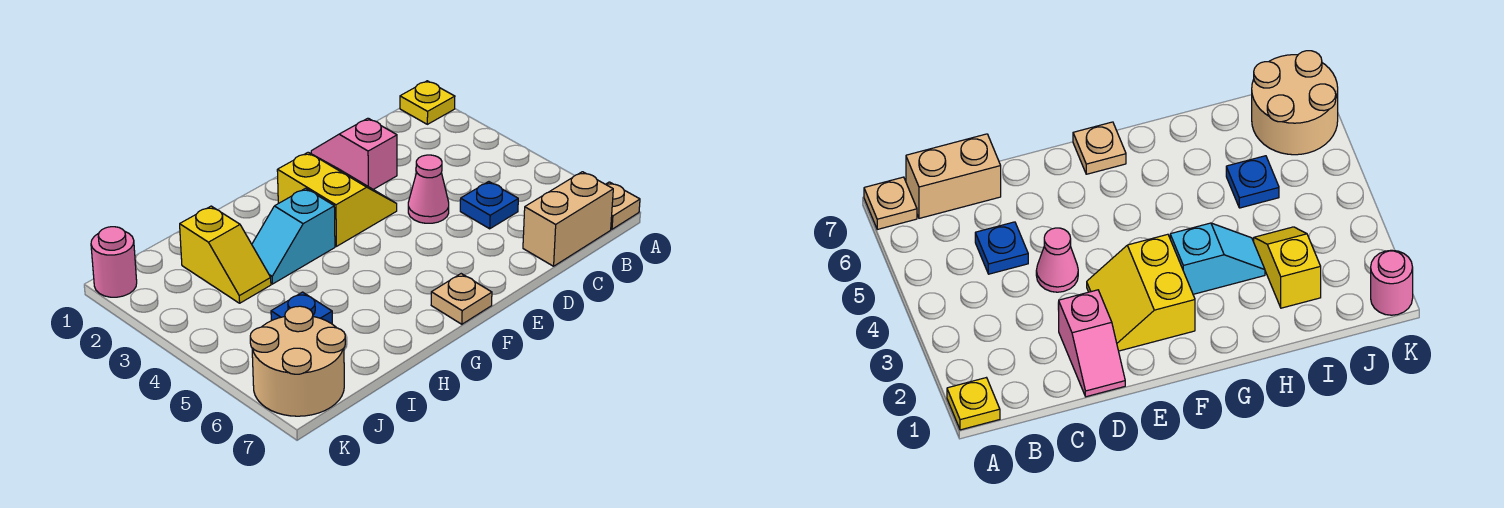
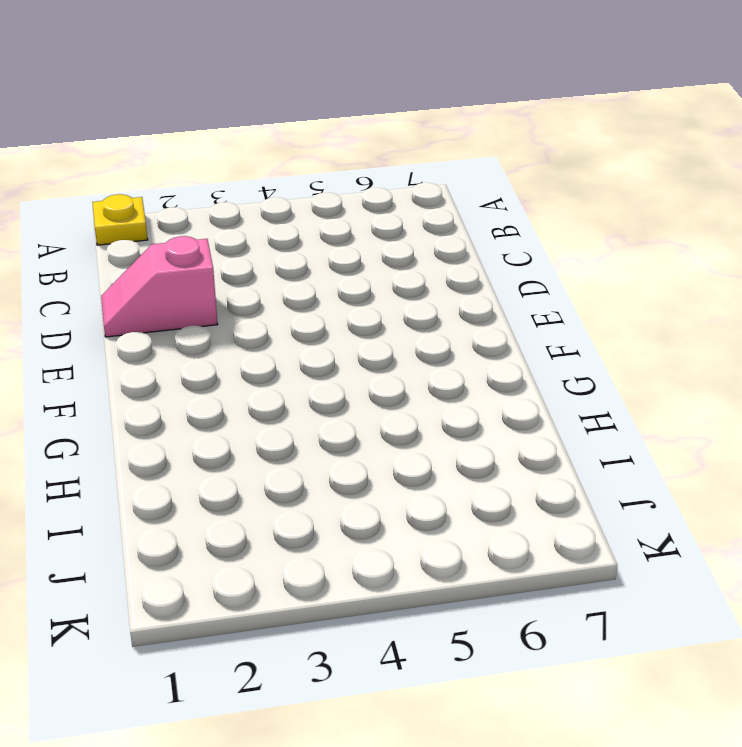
none -> tan 1x1 plate [606,182,640,229]
none -> tan 1x2 brick [523,172,613,266]
none -> blue 1x1 plate [460,182,518,229]

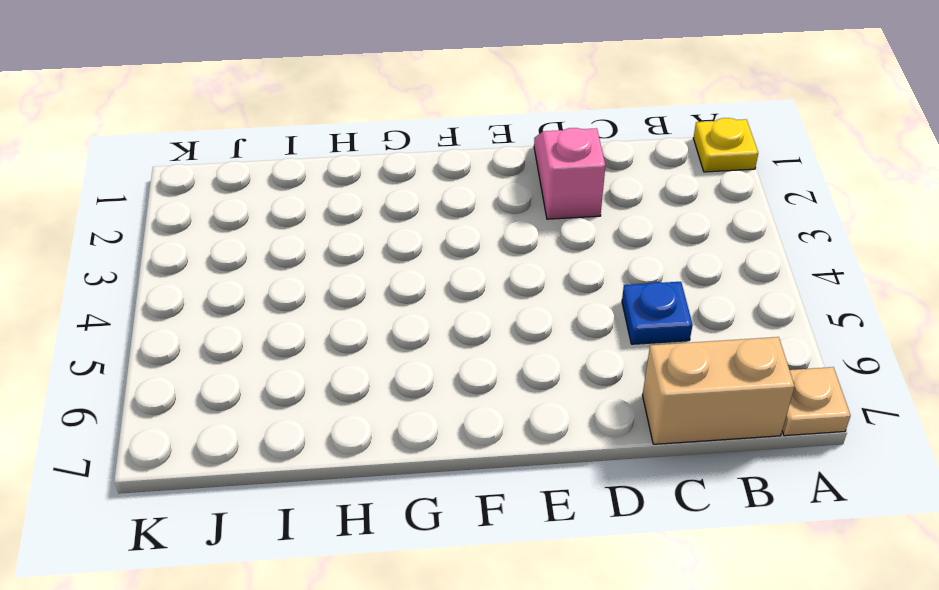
none -> pink 1x1 cone [408,155,449,223]
none -> yellow 2x2 slope [277,152,397,246]
none -> tan 1x1 plate [431,274,492,324]

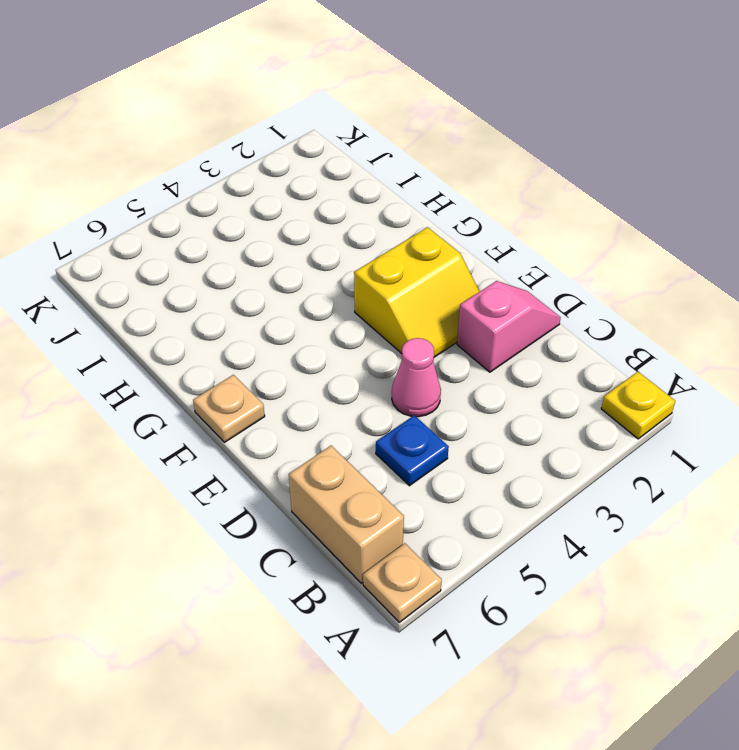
none -> cyan 1x2 slope [252,188,335,284]
none -> yellow 1x2 slope [180,206,271,303]
none -> blue 1x1 plate [271,292,332,324]

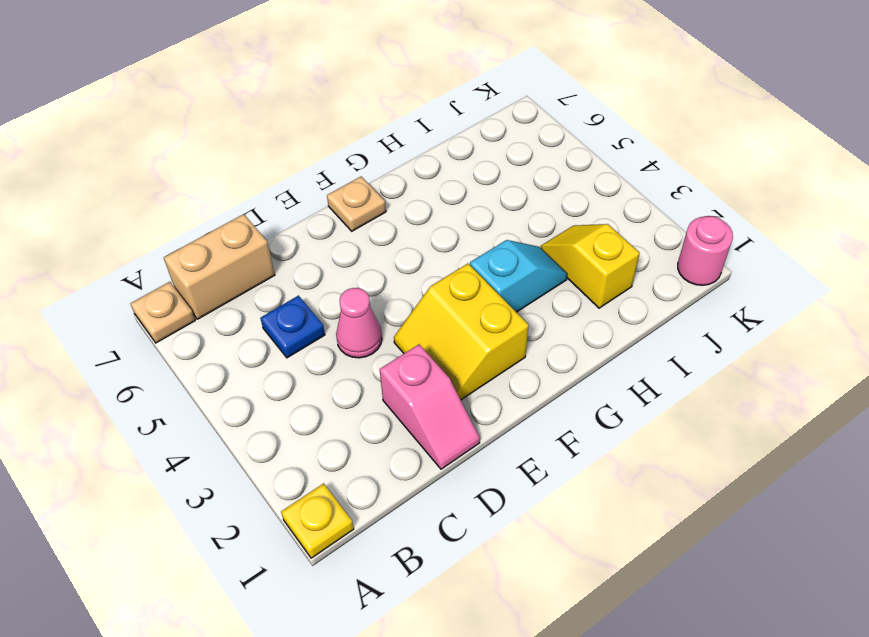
none -> blue 1x1 plate [271,292,332,324]
none -> tan 2x2 round brick [250,306,345,416]

